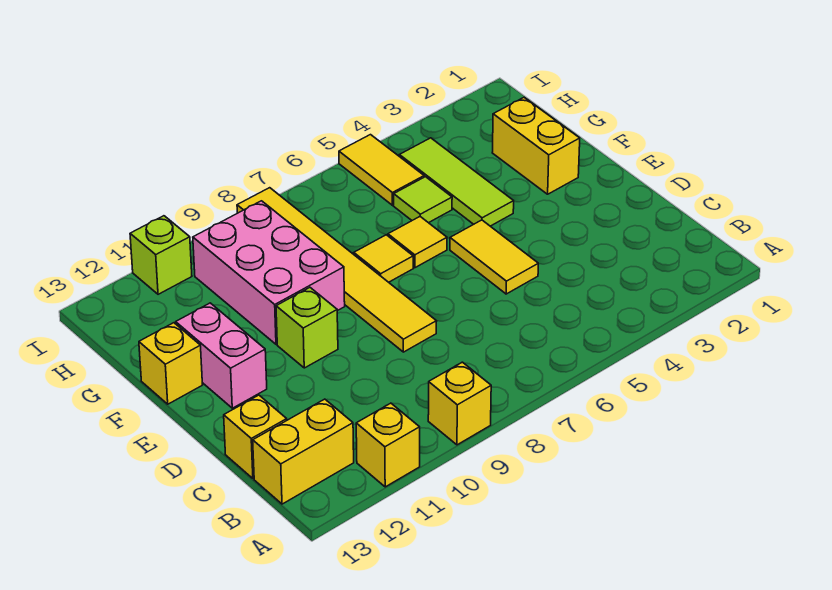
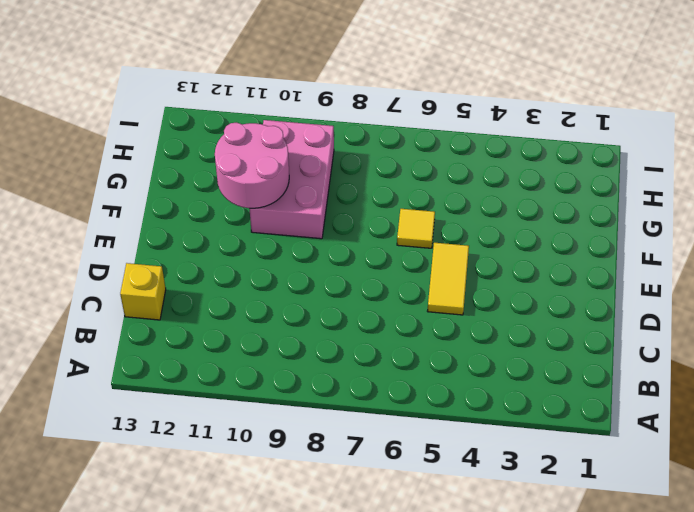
pink 2x2 round brick [215,123,289,209] -> none
none -> yellow 1x1 brick [428,362,491,445]
none -> yellow 1x1 brick [356,403,420,487]
none -> yellow 1x2 brick [253,399,354,504]

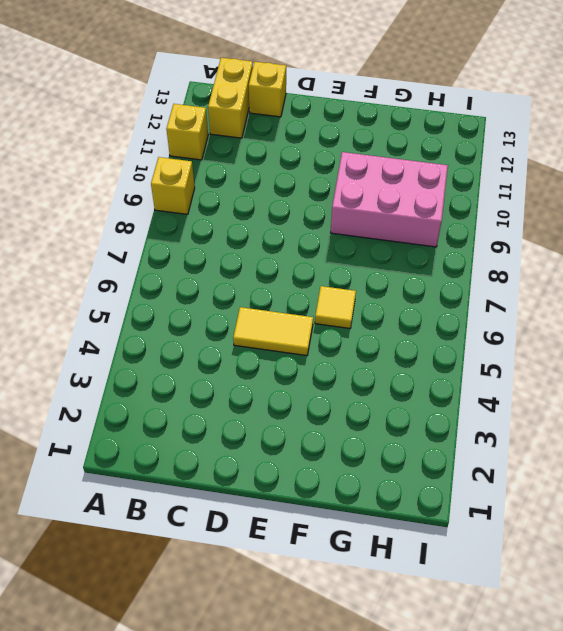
none -> yellow 1x6 tile [237,188,437,352]
none -> lime 1x1 brick [276,288,338,368]
none -> pink 1x2 brick [176,303,267,408]

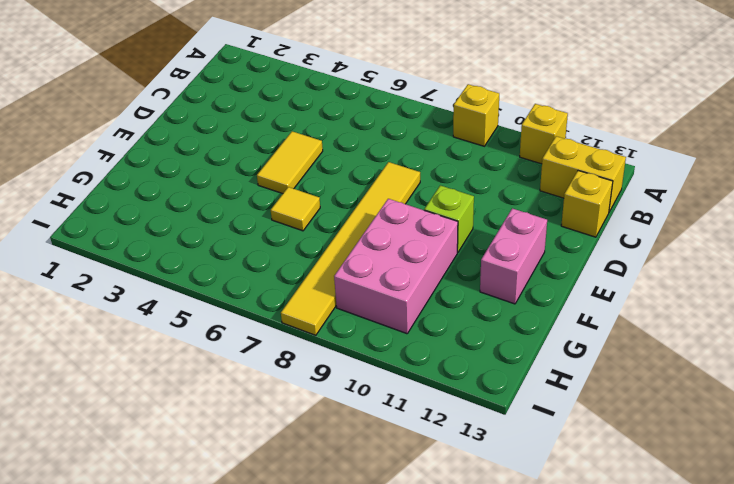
none -> yellow 1x2 brick [492,98,580,194]
none -> lime 1x3 tile [399,138,514,226]
none -> yellow 1x1 tile [354,235,413,282]

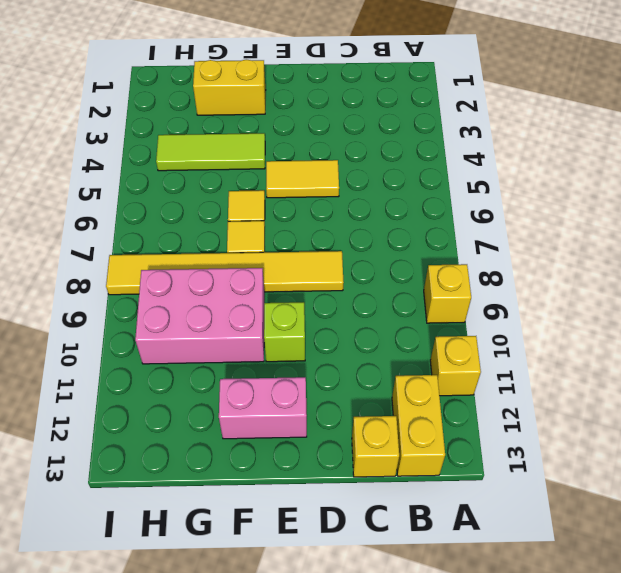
none -> yellow 1x1 brick [139,323,203,404]
none -> lime 1x1 tile [394,177,452,223]
none -> yellow 1x2 tile [339,135,424,205]

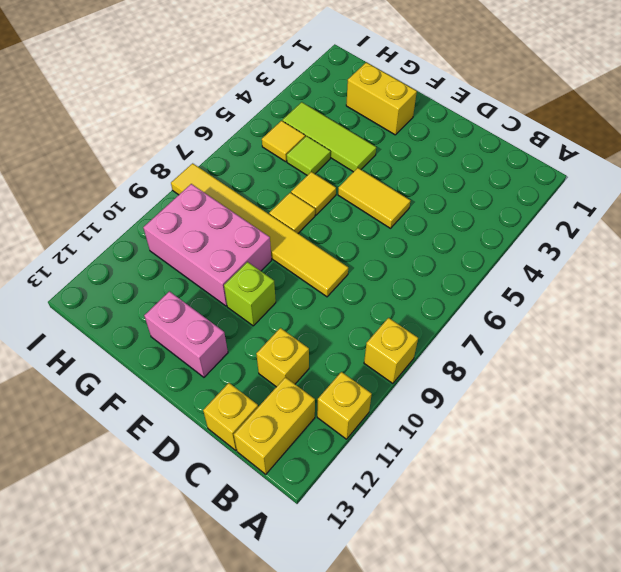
yellow 1x1 brick [256,328,309,387] -> yellow 1x1 brick moved to [139,323,203,404]
yellow 1x1 tile [262,121,305,162] -> yellow 1x2 tile [339,135,424,205]
none -> lime 1x1 brick [130,216,192,294]

